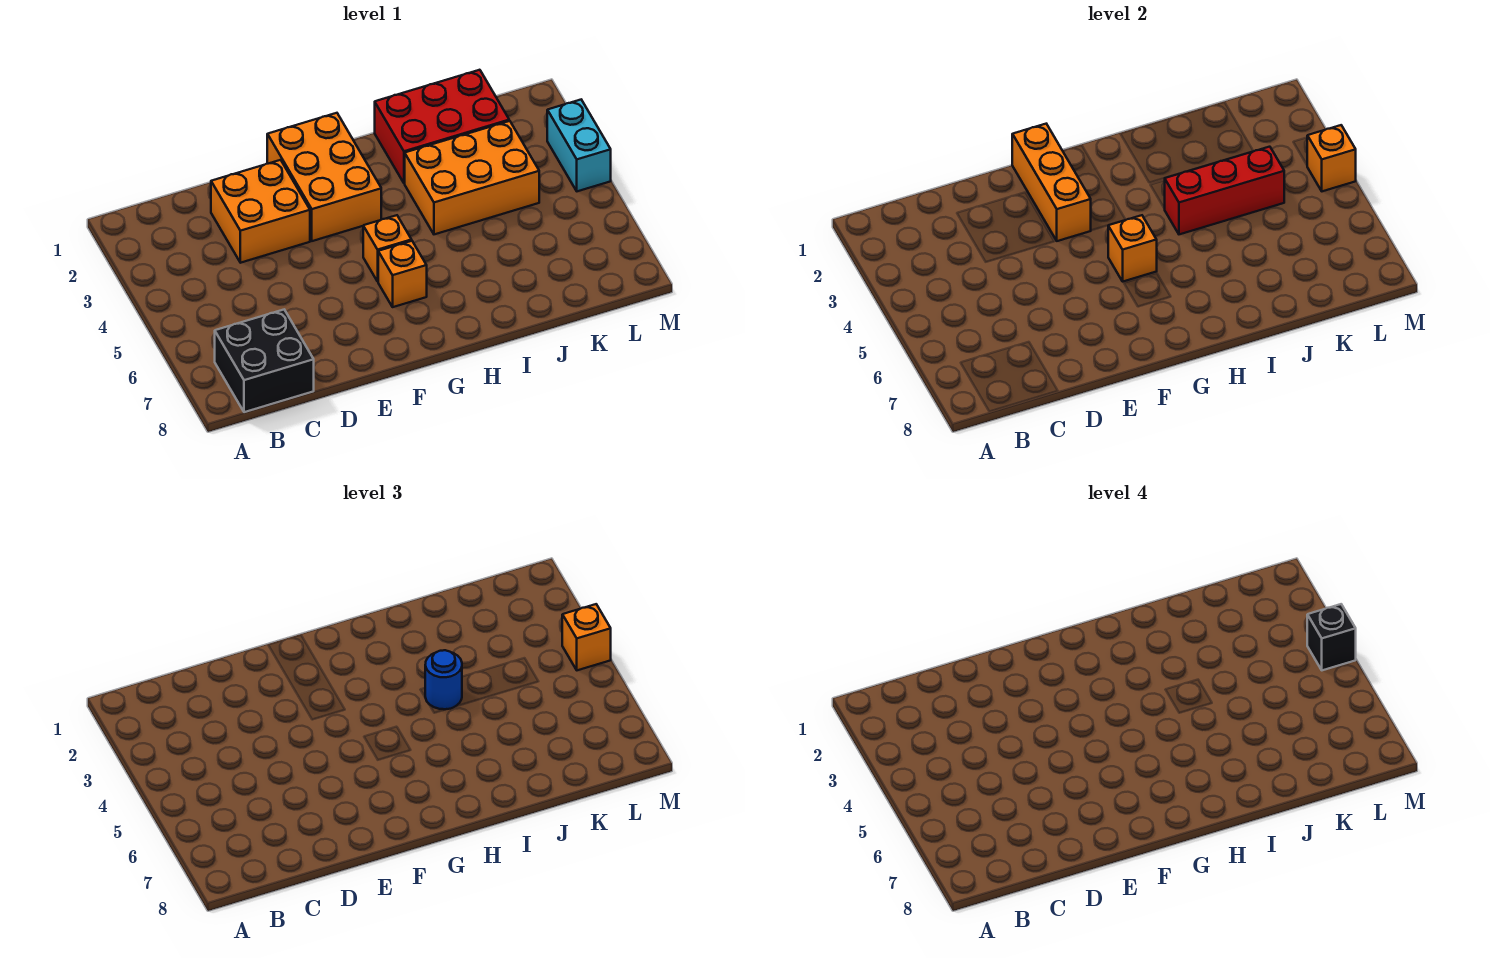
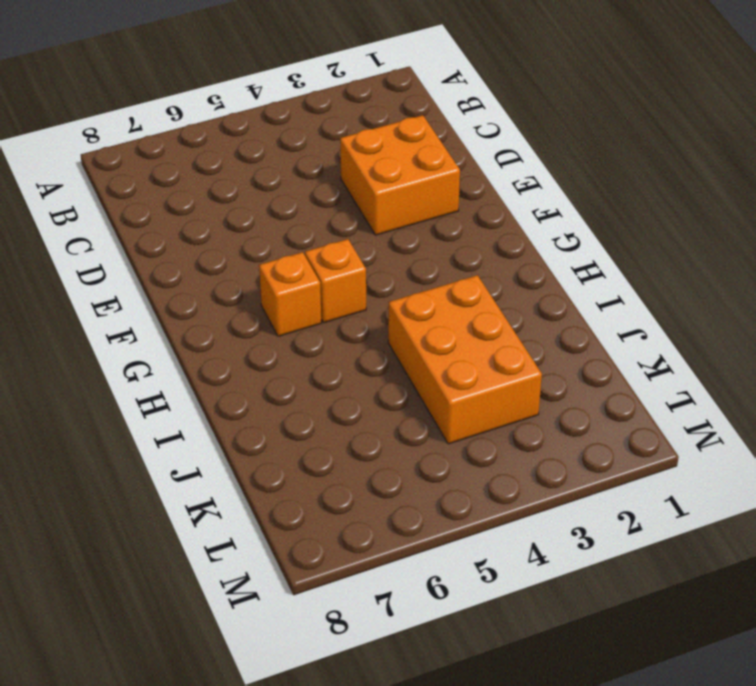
none -> black 2x2 brick [215,310,314,412]
none -> orange 2x3 brick [267,113,381,241]
none -> red 2x3 brick [375,70,509,183]

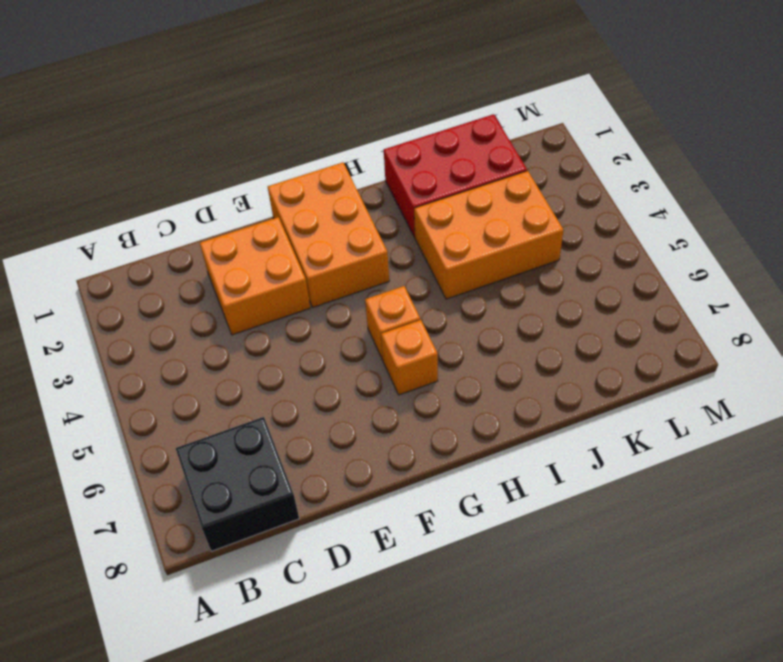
none -> cyan 1x2 brick [547,100,611,191]
none -> orange 1x3 brick [1012,124,1091,241]
none -> orange 1x1 brick [1108,215,1157,281]

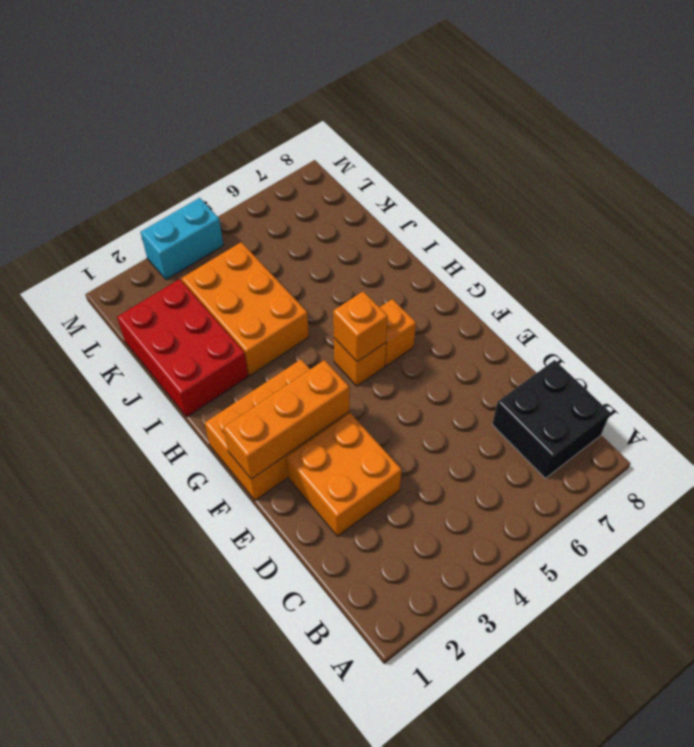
none -> red 1x3 brick [1164,147,1284,234]
none -> orange 1x1 brick [1307,125,1356,191]
none -> blue 1x1 round brick [425,650,462,709]

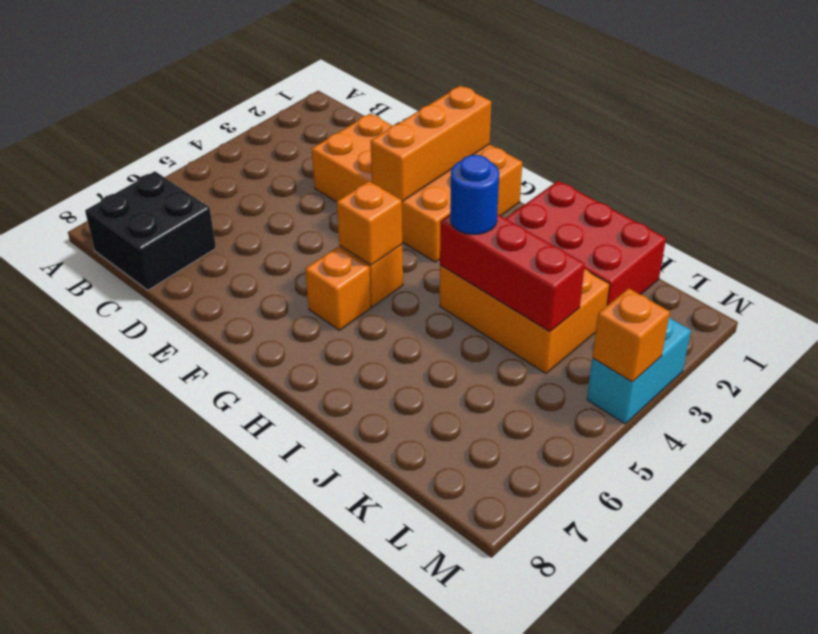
none -> orange 1x1 brick [562,604,611,670]
none -> black 1x1 brick [1307,604,1356,670]

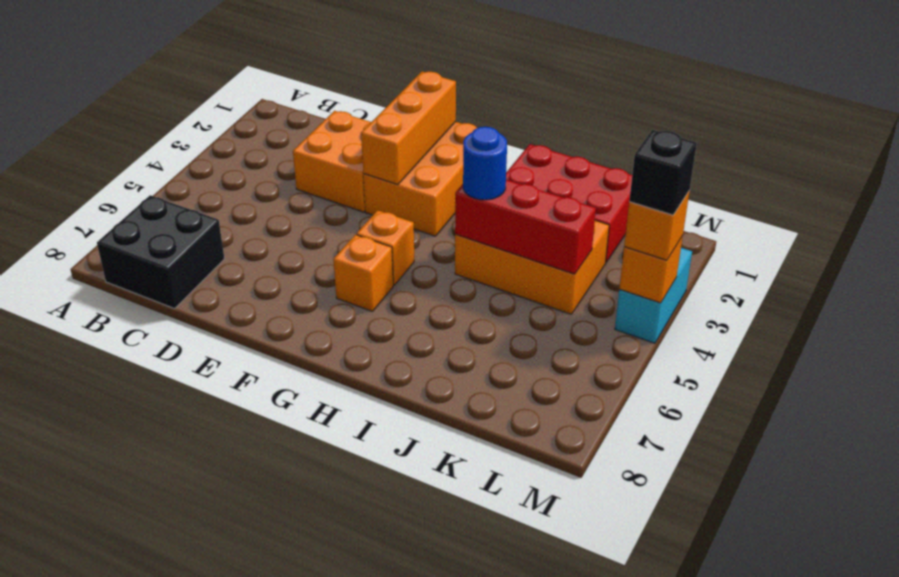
none -> orange 1x1 brick [1108,215,1157,281]

